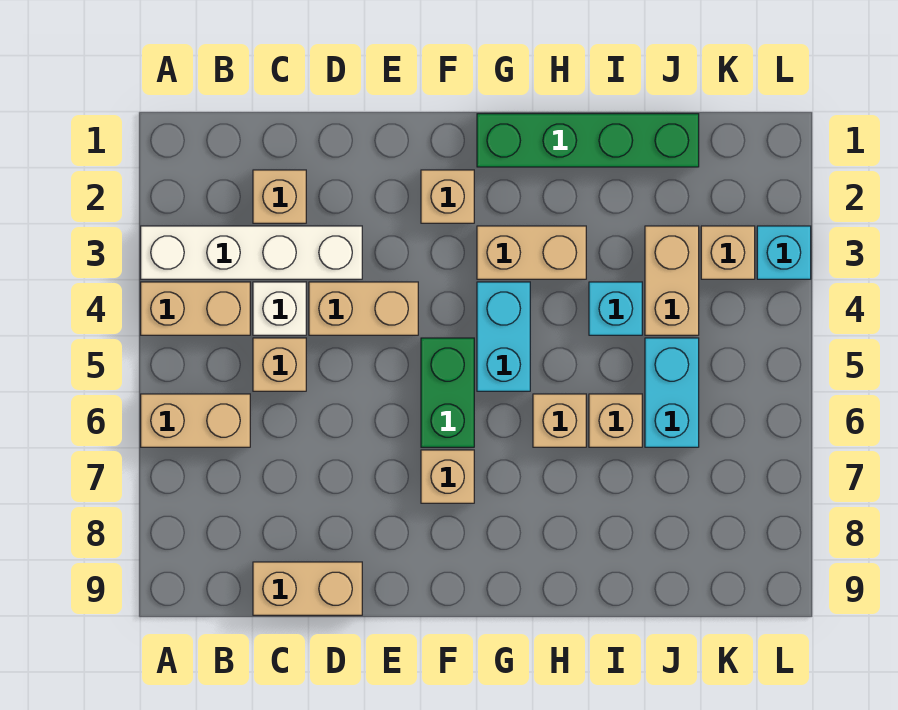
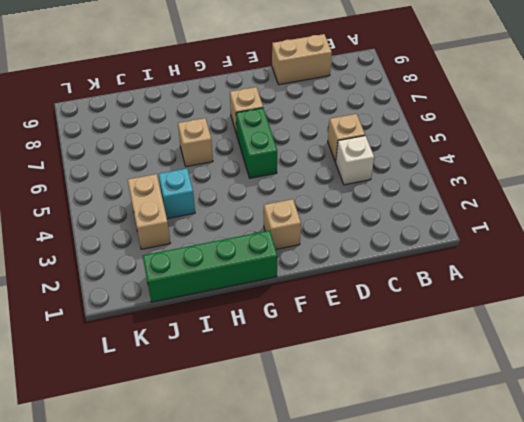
none -> white 1x4 brick [141,226,362,279]
none -> tan 1x2 brick [141,282,250,335]
none -> tan 1x2 brick [141,394,250,447]

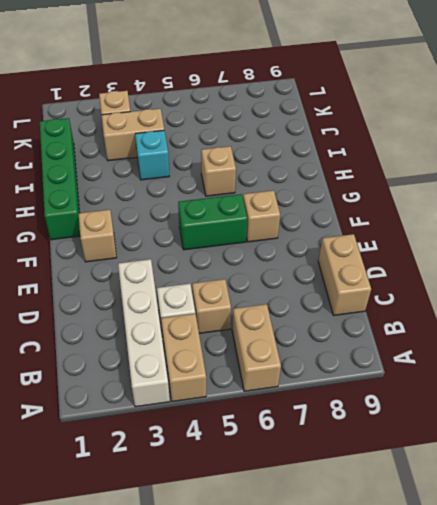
none -> tan 1x1 brick [253,170,306,223]
none -> tan 1x2 brick [309,282,418,335]
none -> tan 1x2 brick [477,226,586,279]

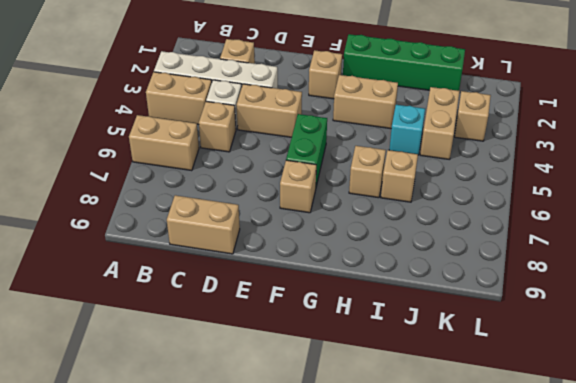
none -> cyan 1x2 brick [477,282,530,391]
none -> cyan 1x2 brick [645,338,699,447]
none -> cyan 1x1 brick [757,226,811,279]

